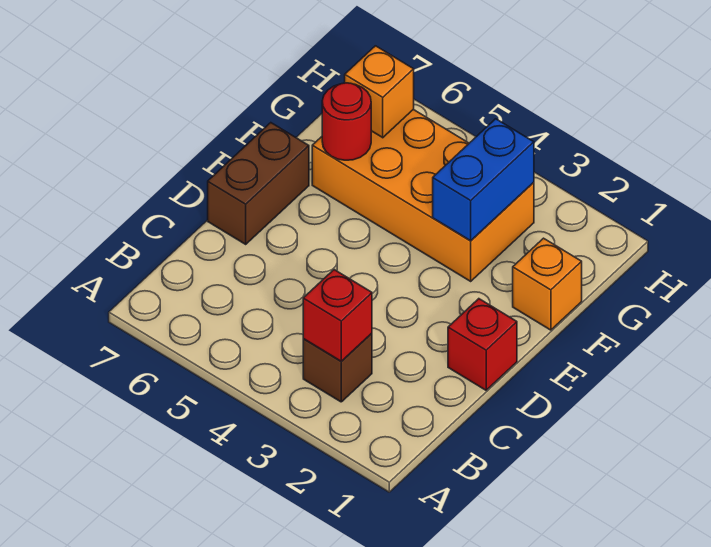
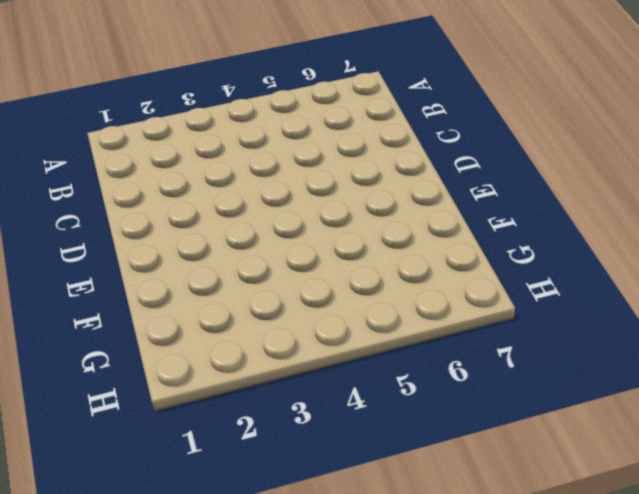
none -> brown 1x1 brick [303,333,372,402]
none -> red 1x1 brick [448,299,517,390]

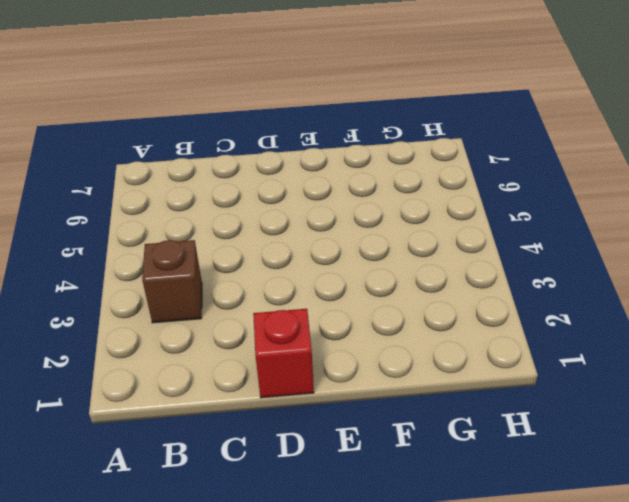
none -> brown 1x2 brick [208,123,309,244]
none -> orange 1x1 brick [513,238,582,330]

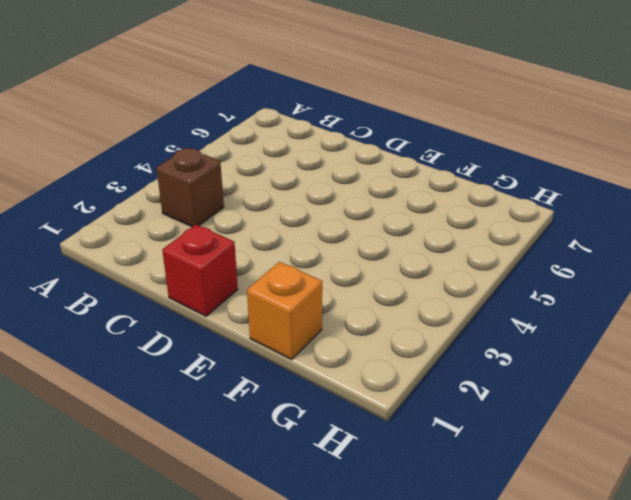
none -> brown 1x2 brick [208,123,309,244]
none -> orange 2x4 brick [312,109,534,281]

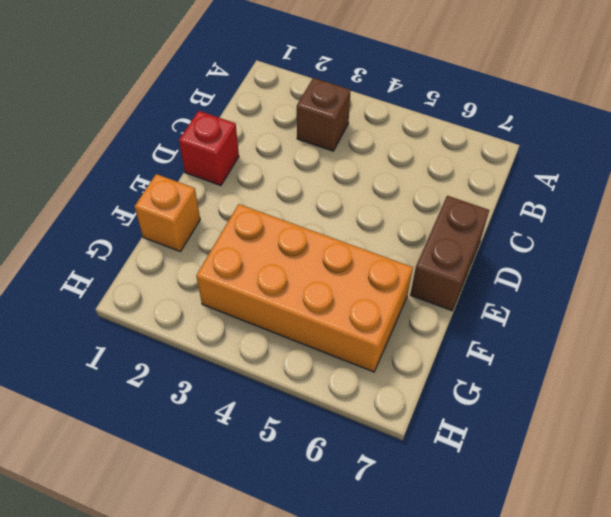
none -> red 1x1 brick [303,270,372,361]
none -> blue 1x2 brick [433,119,534,241]

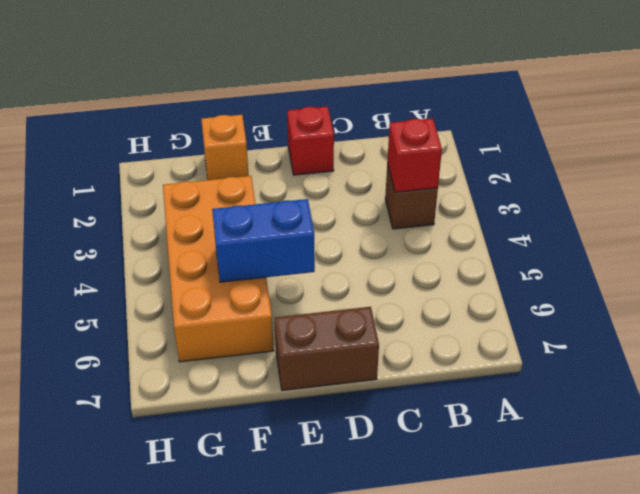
blue 1x2 brick [212,199,315,282] -> blue 1x2 brick moved to [433,119,534,241]
none -> red 1x1 round brick [322,83,371,160]
none -> orange 1x1 brick [345,46,414,138]

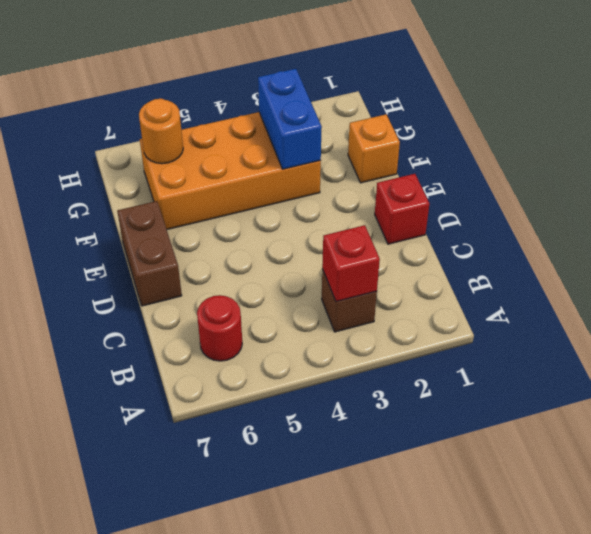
red 1x1 round brick [197,295,242,361] -> red 1x1 round brick moved to [322,83,371,160]
orange 1x1 round brick [139,99,183,164] -> orange 1x1 brick [345,46,414,138]

